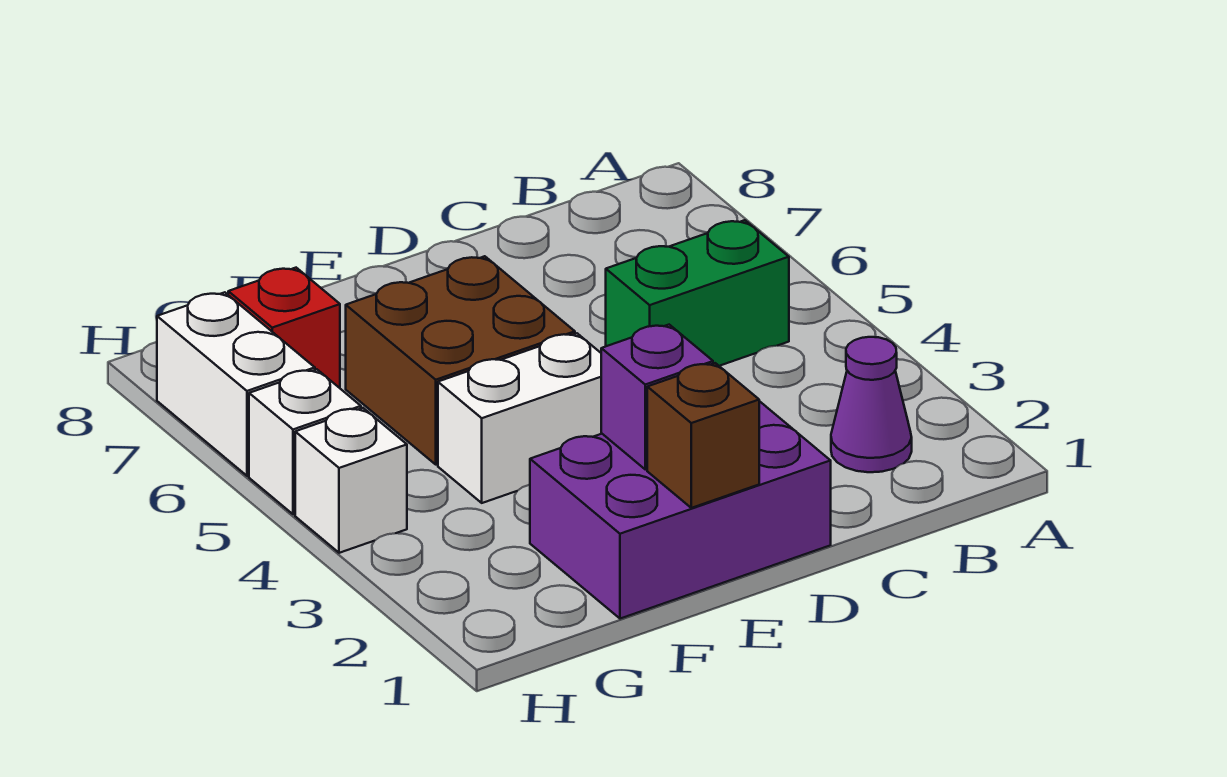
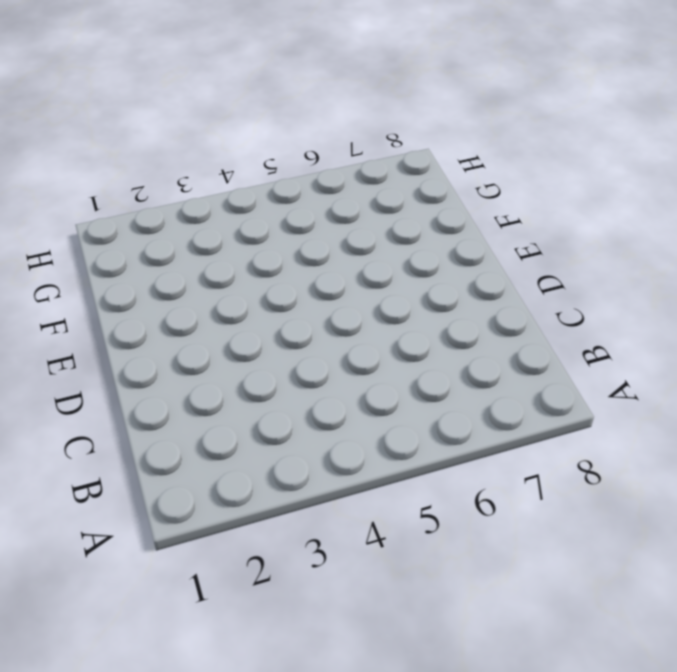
none -> purple 1x1 cone [831,337,912,472]
none -> green 1x2 brick [606,220,789,366]

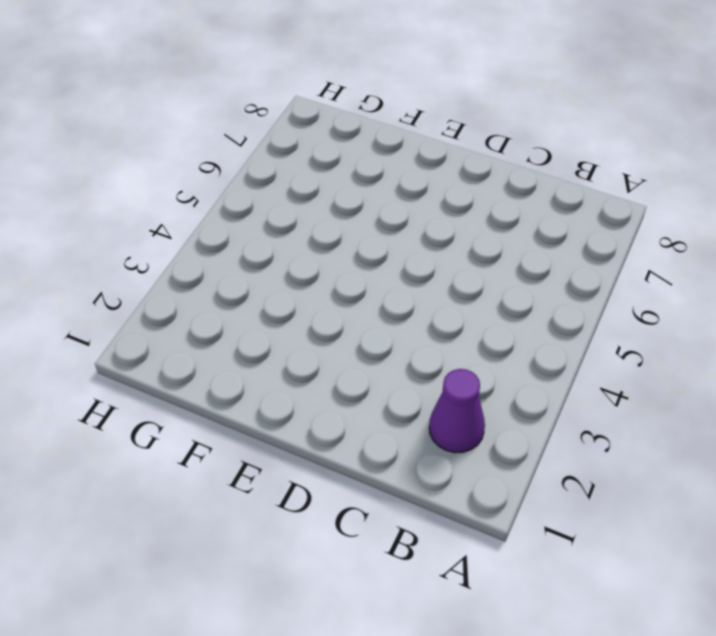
none -> green 1x2 brick [606,220,789,366]
none -> purple 2x3 brick [530,401,831,619]

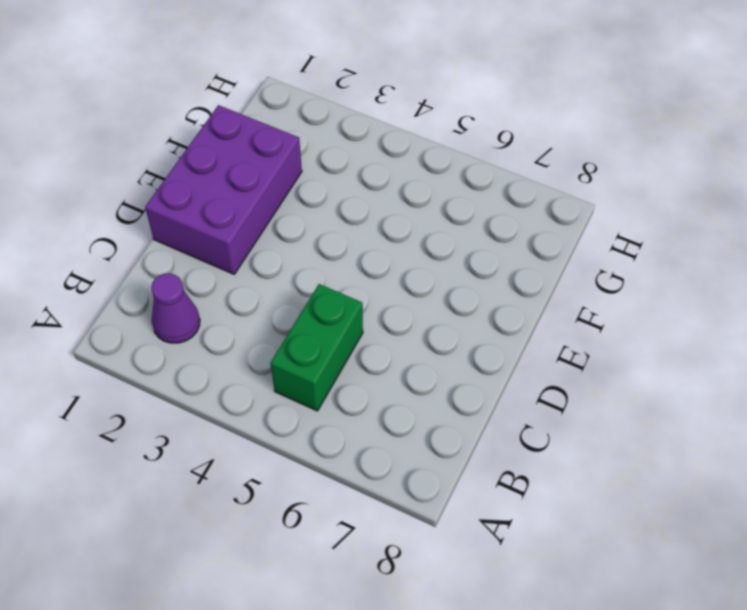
none -> white 1x2 brick [438,333,602,503]
none -> brown 2x2 brick [346,256,575,465]

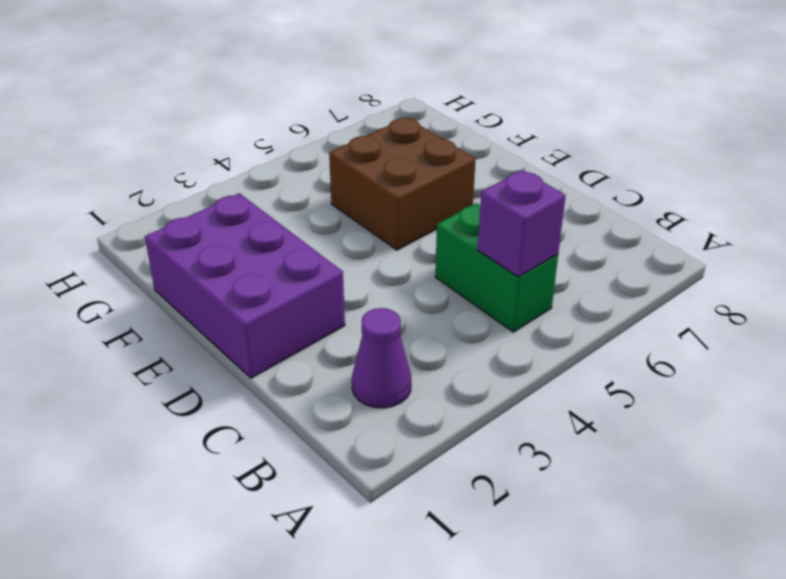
purple 1x1 brick [478,170,566,277] -> purple 1x1 brick moved to [601,325,713,469]
none -> white 1x2 brick [438,333,602,503]
none -> red 1x1 brick [228,268,340,388]

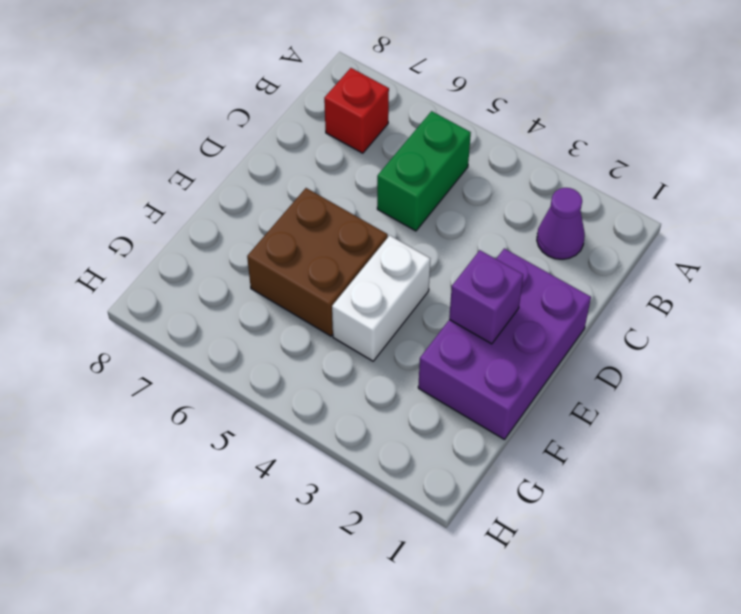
red 1x1 brick [324,68,389,153] -> red 1x1 brick moved to [228,268,340,388]
none -> white 1x1 brick [295,408,407,553]
none -> white 1x1 brick [249,369,361,514]

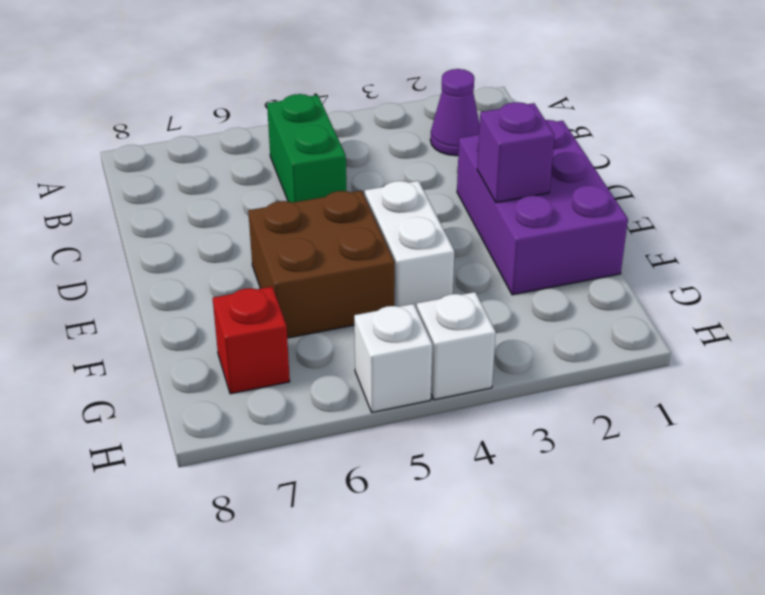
none -> white 1x2 brick [157,292,315,476]
none -> brown 1x1 brick [647,363,759,508]

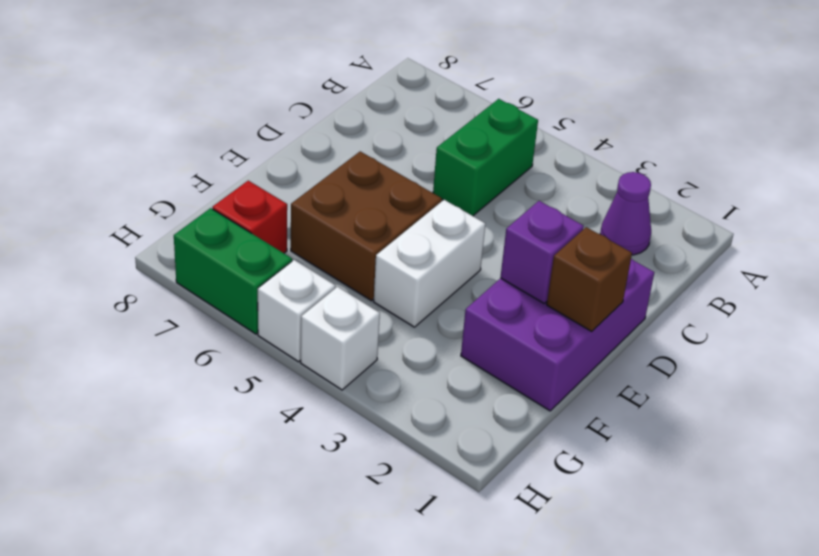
green 1x2 brick [174,208,292,334] -> white 1x2 brick [157,292,315,476]

